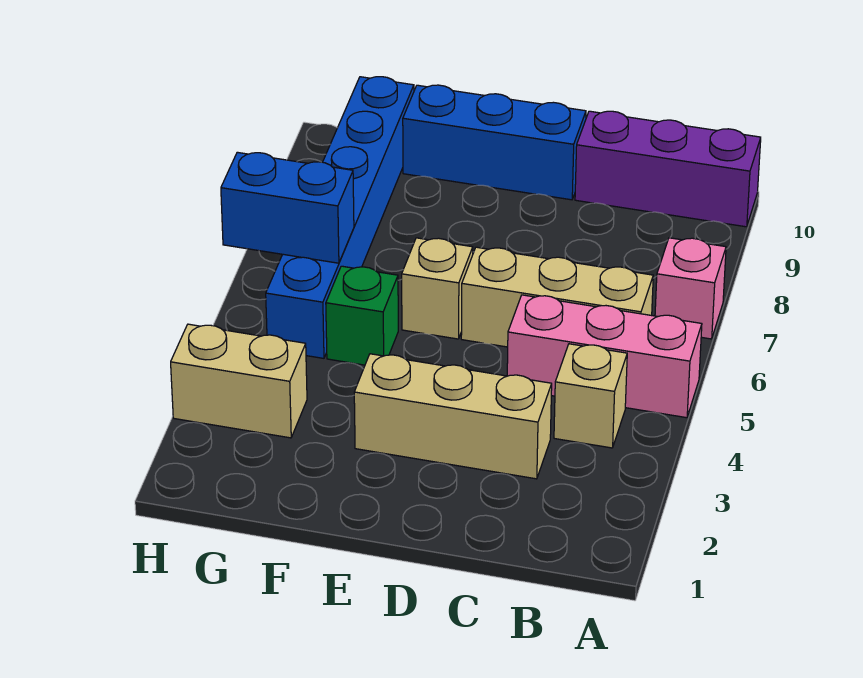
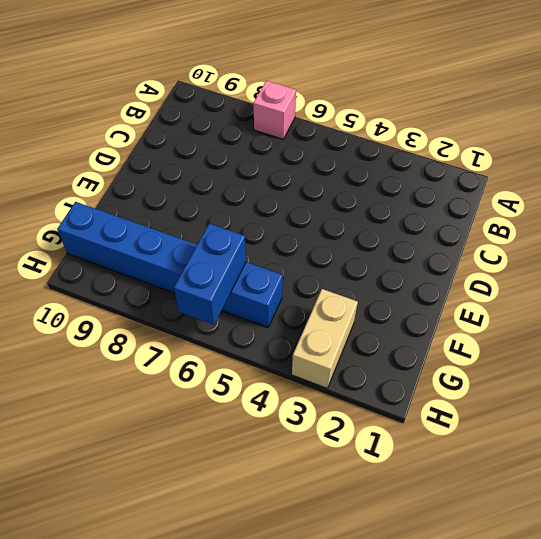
none -> pink 1x3 brick [507,295,702,418]
none -> purple 1x3 brick [575,111,761,227]
none -> tan 1x1 brick [554,344,627,448]

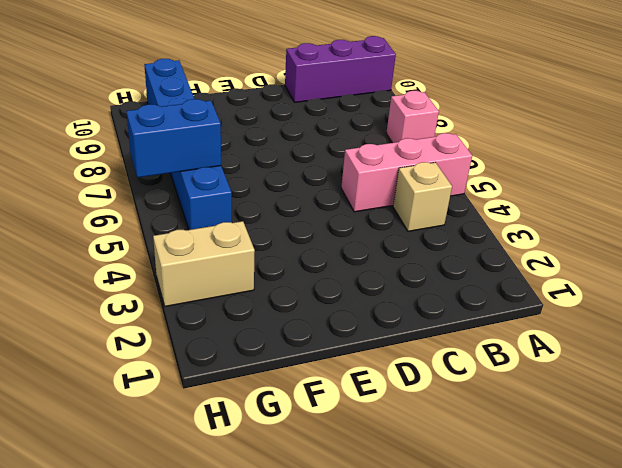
none -> tan 1x3 brick [461,247,653,347]
none -> tan 1x3 brick [354,354,552,479]
none -> blue 1x3 brick [403,85,586,200]

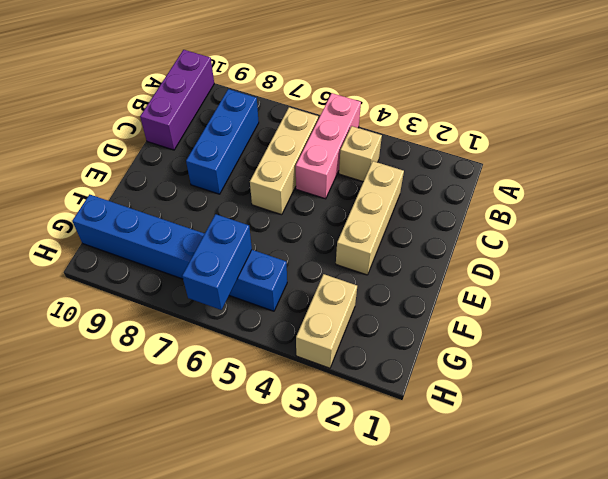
blue 1x3 brick [186,89,259,194] -> blue 1x3 brick moved to [403,85,586,200]
none -> pink 1x1 brick [655,238,726,339]
none -> tan 1x1 brick [402,238,473,339]
none -> green 1x1 brick [326,266,398,365]

